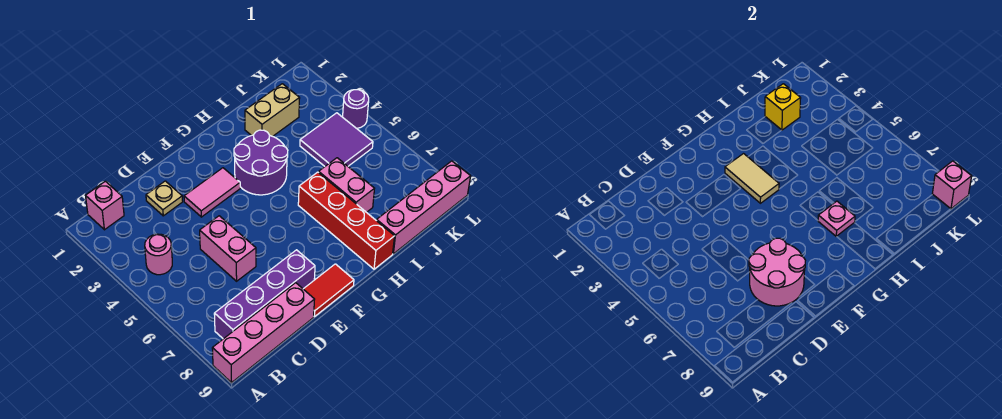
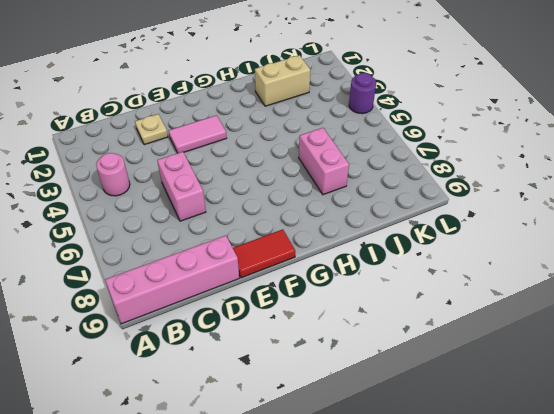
none -> pink 1x1 brick [86,181,124,230]
none -> purple 1x4 brick [214,250,315,339]
none -> purple 2x2 round brick [234,130,288,195]

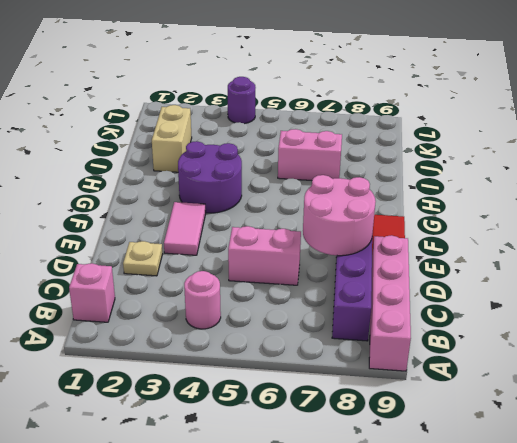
none -> red 1x4 brick [298,172,395,269]
none -> pink 1x4 brick [377,161,471,254]
none -> purple 2x2 tile [300,113,373,166]

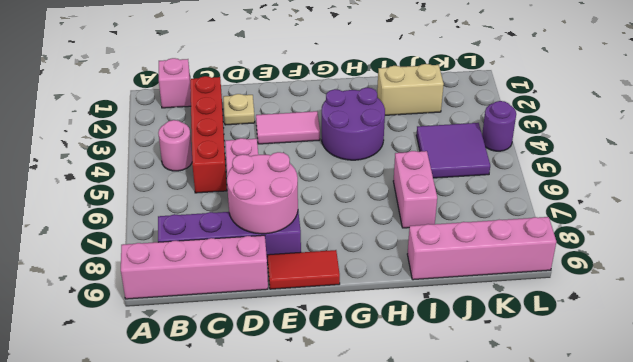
red 1x4 brick [190,76,227,193] -> red 1x4 brick moved to [298,172,395,269]
none -> tan 1x2 tile [725,154,779,203]
none -> pink 1x1 plate [818,201,855,236]
none -> yellow 1x1 brick [765,84,801,130]

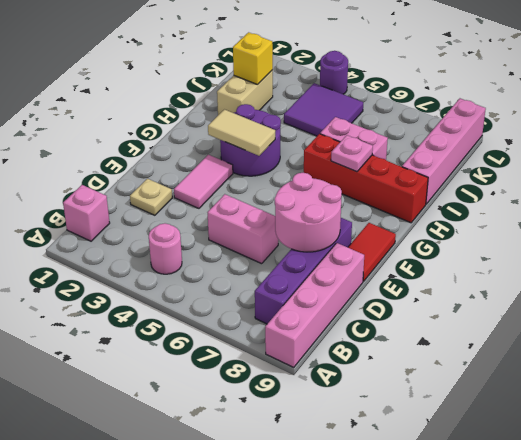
none -> pink 1x1 brick [932,161,972,209]

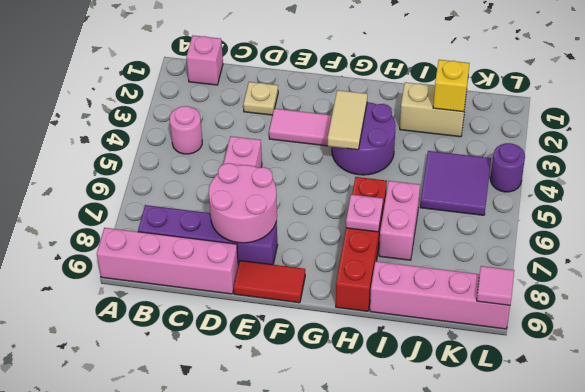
pink 1x1 tile [477,266,514,305] -> pink 1x1 brick [932,161,972,209]

